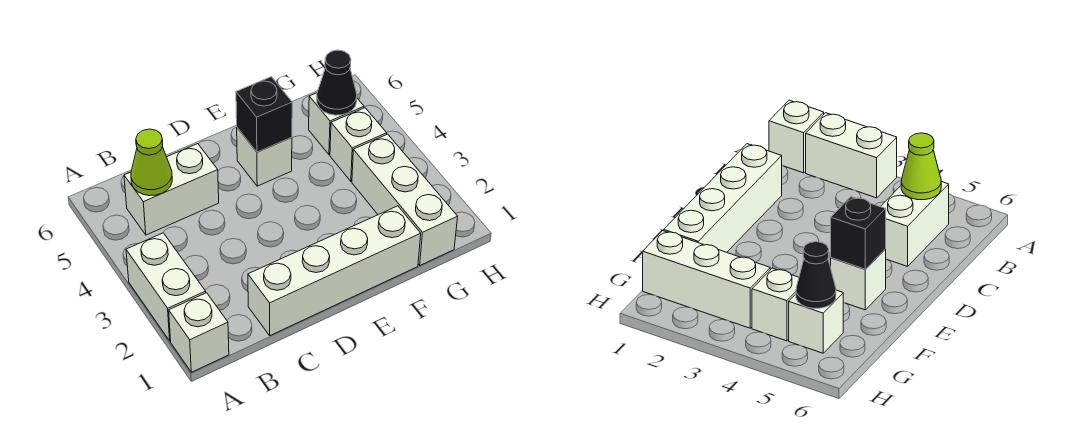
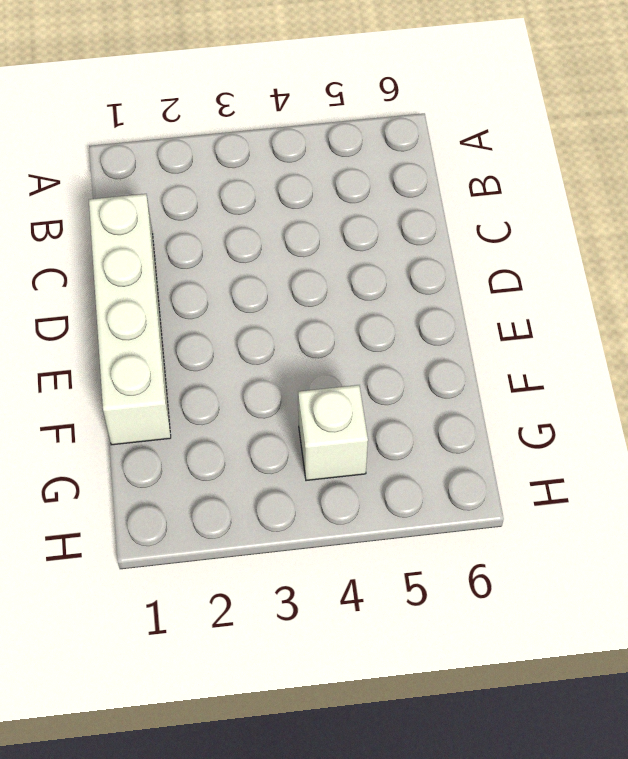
none -> white 1x1 brick [169,293,229,372]
none -> white 1x2 brick [126,233,206,341]

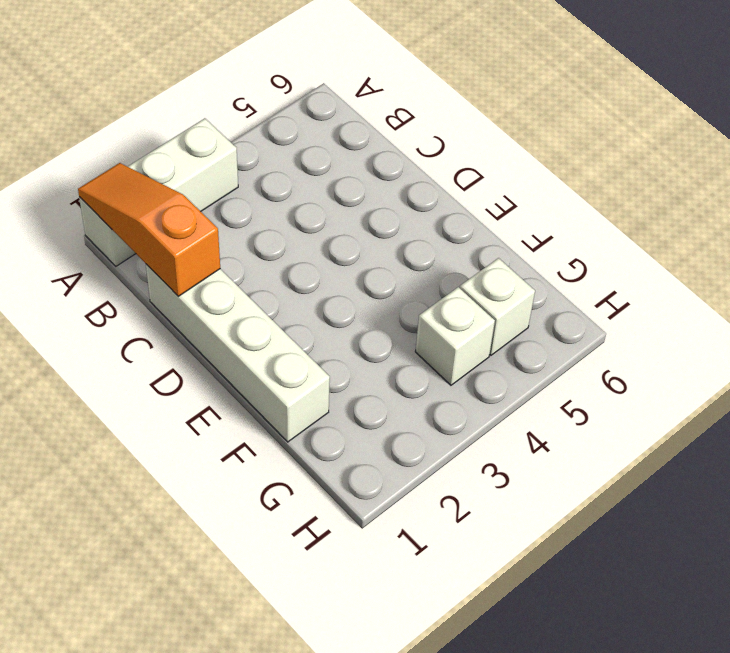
orange 1x3 slope [78,163,220,296] -> none
none -> white 1x2 brick [124,144,219,235]
none -> white 1x1 brick [237,128,292,186]

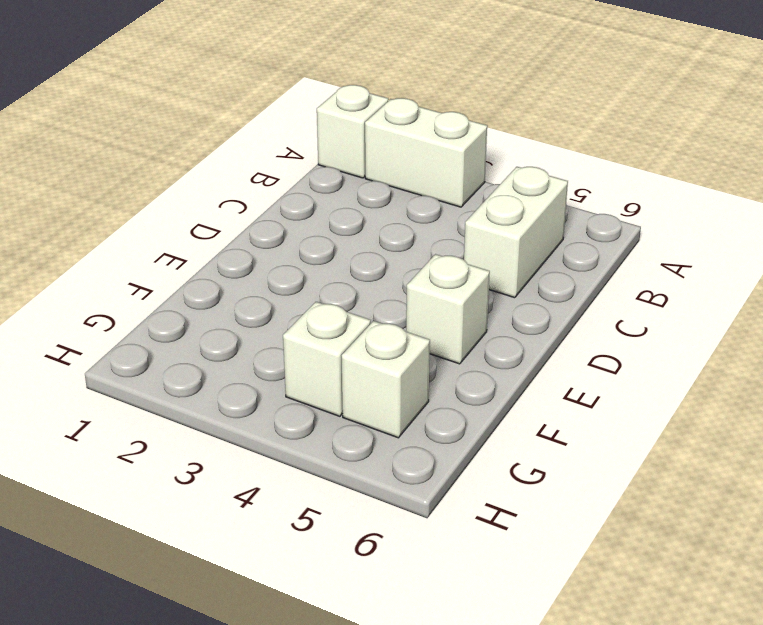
none -> white 1x4 brick [248,206,421,335]
none -> white 1x3 brick [352,134,458,265]

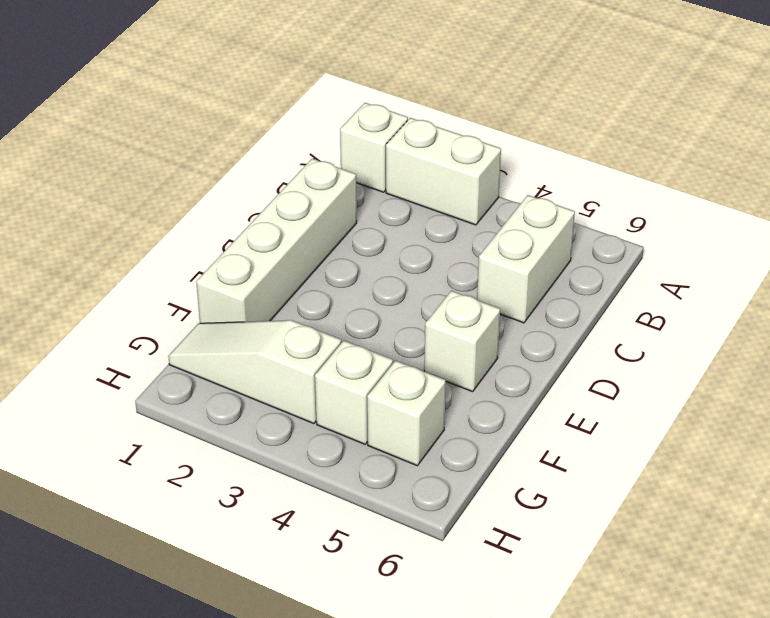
white 1x3 slope [168,320,341,424] -> white 1x3 brick [352,134,458,265]
none -> lime 1x1 cone [131,129,172,196]
none -> black 1x1 brick [236,77,292,152]

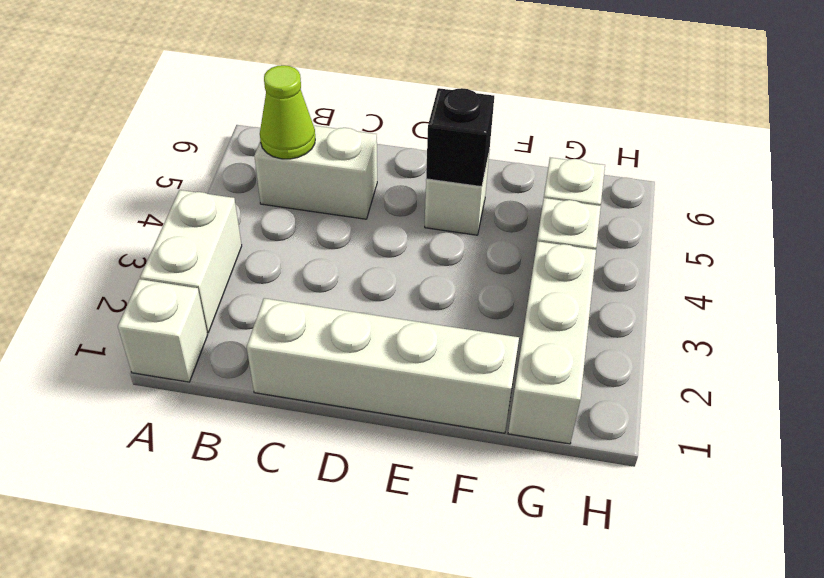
none -> black 1x1 cone [317,50,357,115]

